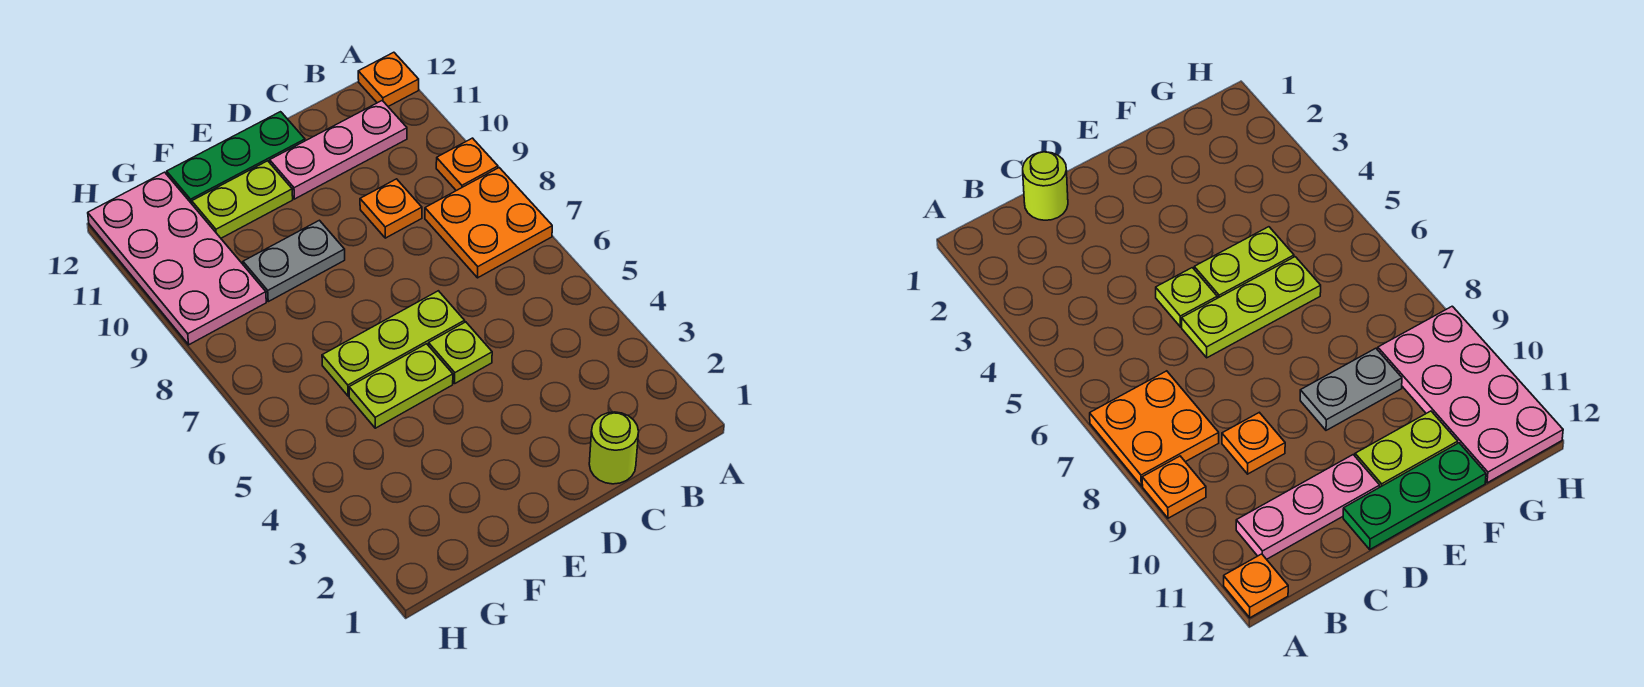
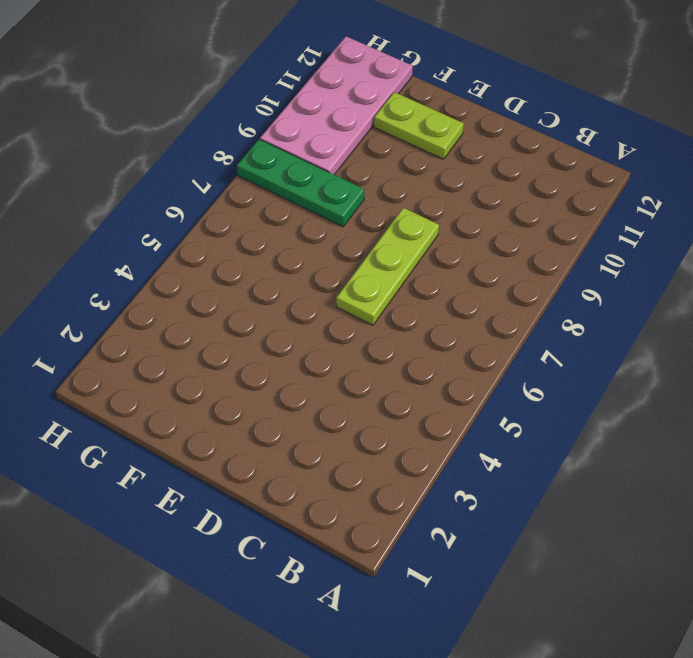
lime 1x3 plate [336,208,439,325] -> lime 1x3 plate turned to [322,291,465,396]
green 1x3 plate [237,139,364,227] -> green 1x3 plate moved to [167,112,305,204]
none -> orange 2x2 plate [425,168,552,278]
none -> orange 1x1 plate [436,138,498,191]
none -> orange 1x1 plate [358,52,419,107]

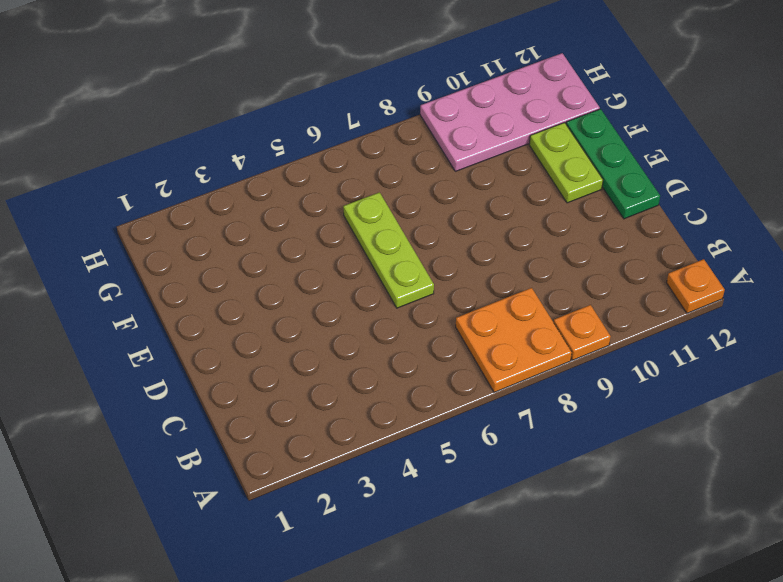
none -> pink 1x3 plate [270,101,407,199]
none -> lime 1x1 round brick [589,412,639,484]
none -> orange 1x1 plate [360,179,422,238]

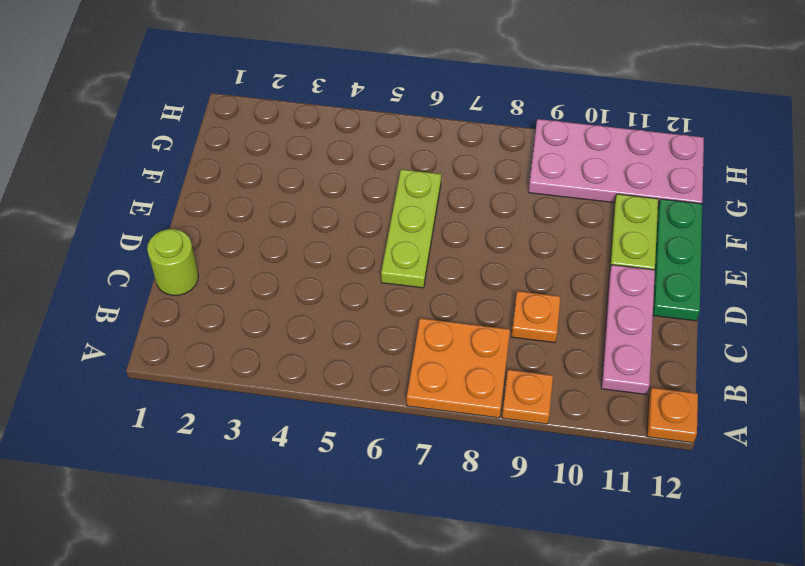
none -> lime 1x1 plate [429,322,492,383]
none -> lime 1x2 plate [349,344,453,428]
none -> grey 1x2 plate [243,220,345,302]

